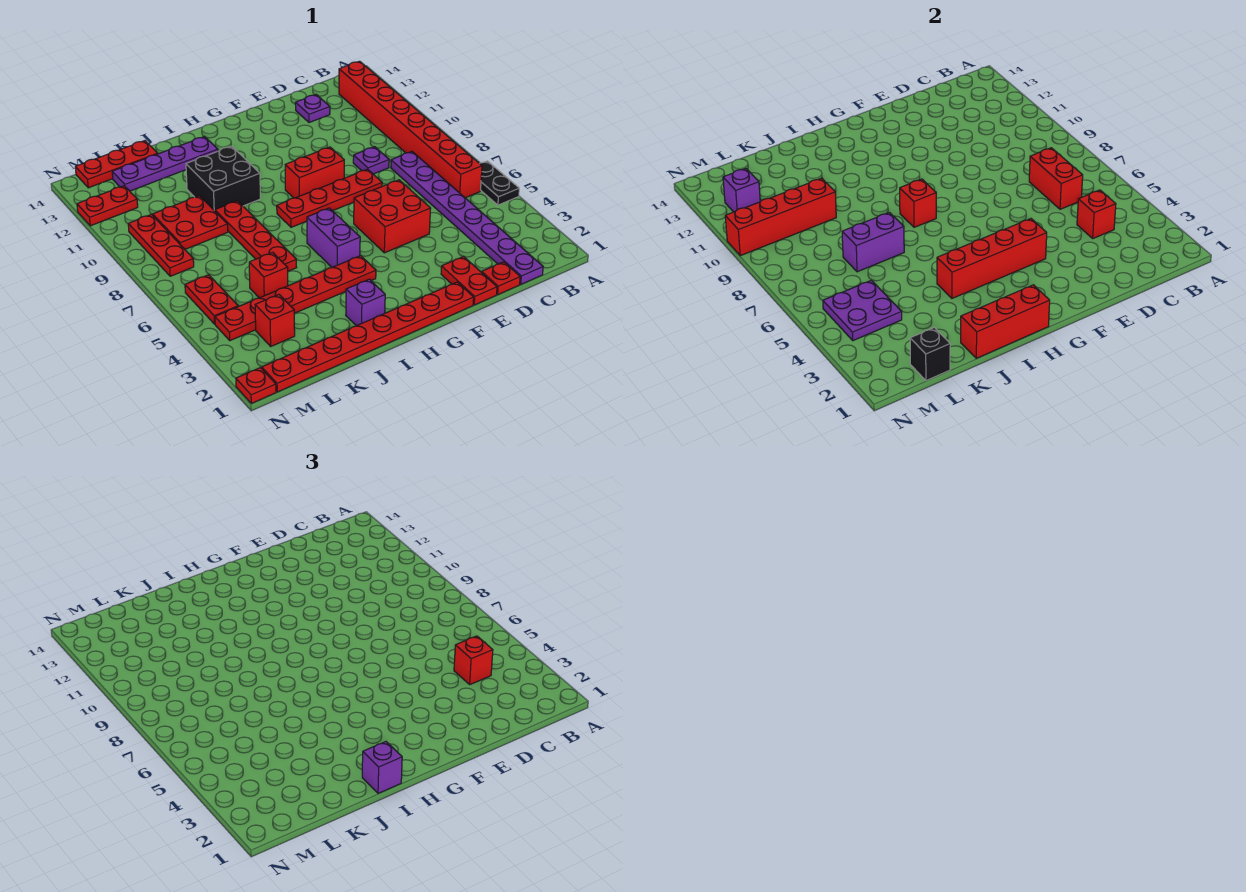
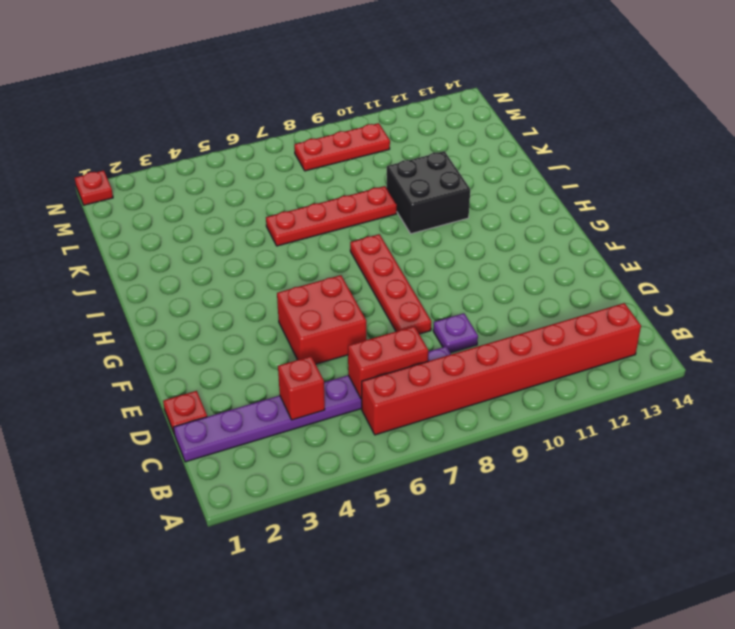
none -> black 1x2 plate [480,161,519,205]
none -> purple 1x1 plate [295,95,330,123]
none -> red 1x2 plate [441,257,497,305]
none -> red 1x8 plate [262,282,474,392]

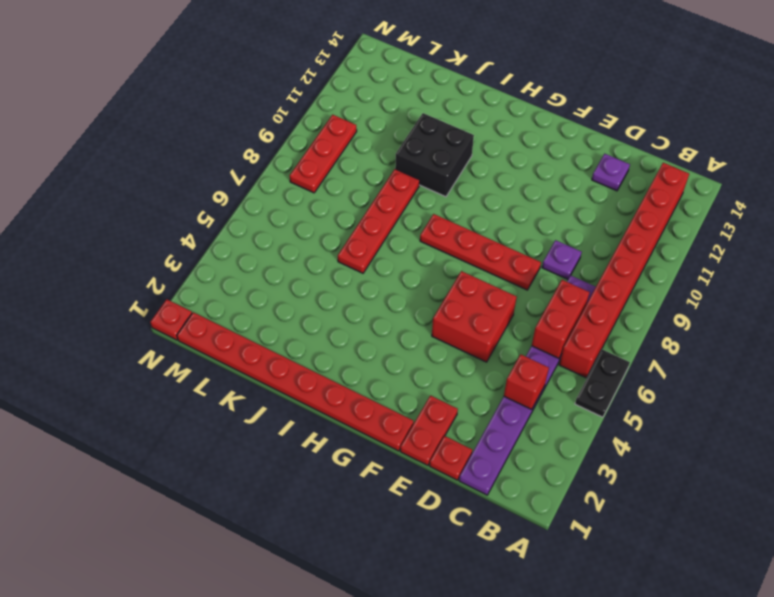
none -> red 1x2 brick [285,147,344,198]
none -> red 1x6 plate [215,256,376,341]
none -> purple 1x2 brick [307,208,360,267]
none -> purple 1x1 brick [346,279,385,326]

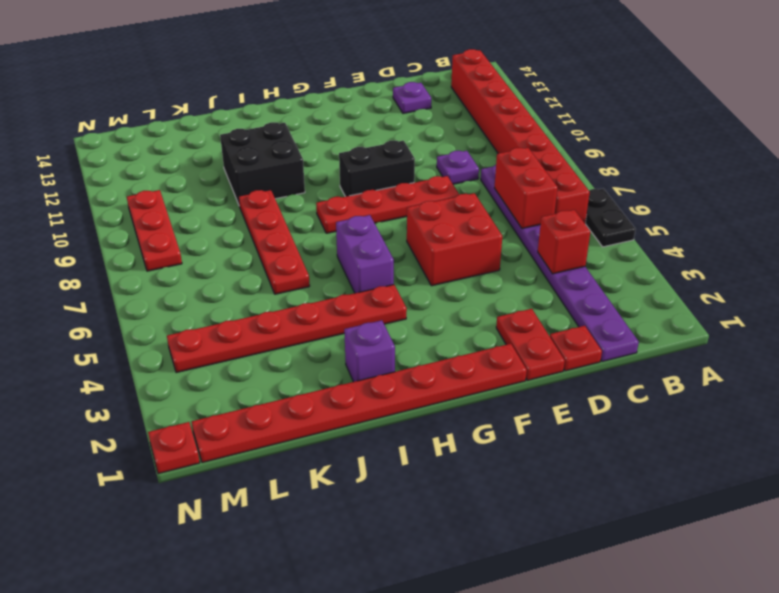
black 1x2 brick [339,140,415,197] -> red 1x2 brick [285,147,344,198]
none -> purple 1x4 plate [112,137,218,191]
none -> red 1x1 brick [249,252,288,298]
none -> red 2x2 plate [153,196,228,249]
none -> red 1x3 plate [75,141,158,188]

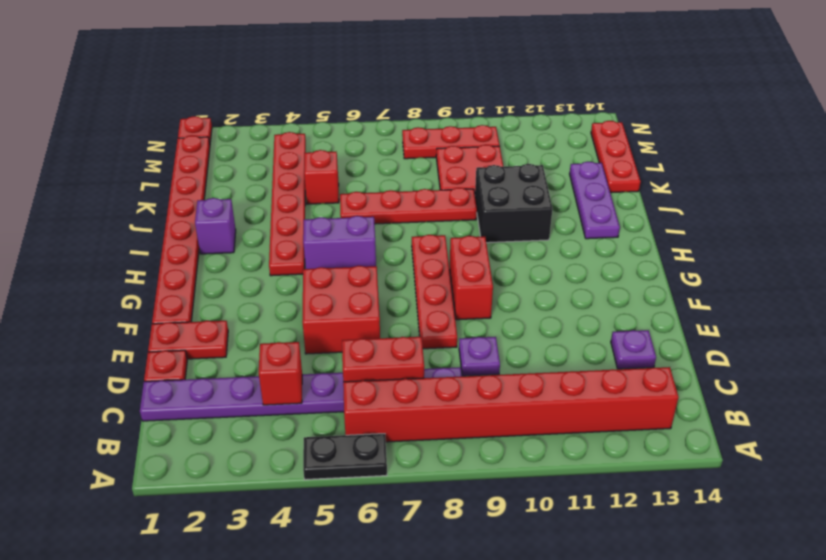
purple 1x3 plate [570,162,620,239] -> purple 1x4 plate [112,137,218,191]
none -> red 1x1 brick [255,295,295,346]
none -> red 1x2 plate [185,275,238,324]
none -> red 1x2 plate [77,186,138,226]
none -> red 1x4 brick [937,219,1047,298]

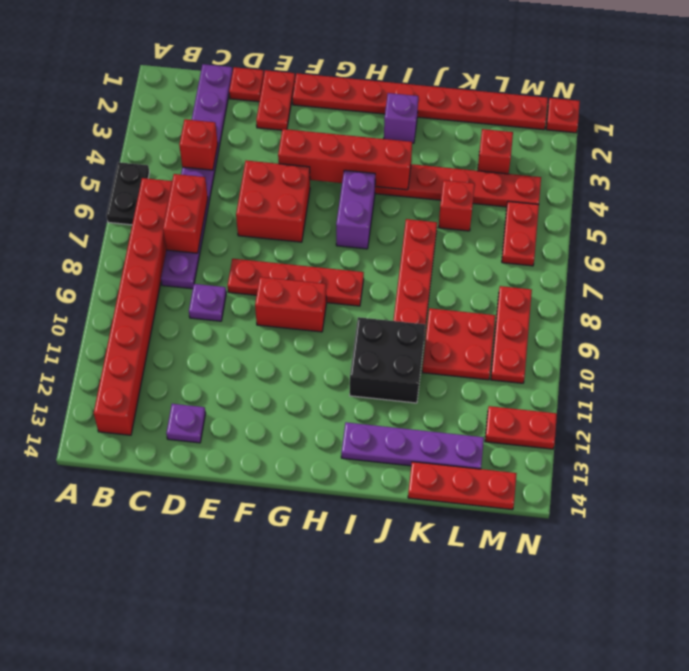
none -> red 1x3 brick [961,285,1050,358]
none -> red 1x1 brick [900,179,936,227]
none -> purple 1x2 brick [842,212,904,272]
none -> red 1x4 brick [725,178,836,256]

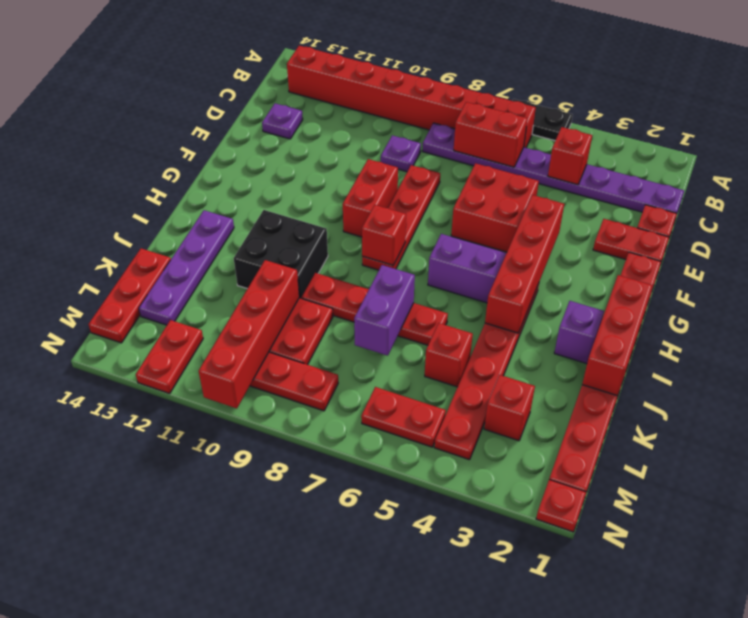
none -> black 1x1 brick [910,327,950,381]
none -> purple 2x2 plate [823,280,902,341]
none -> purple 1x1 brick [723,168,760,212]
none -> red 1x1 brick [454,636,493,684]

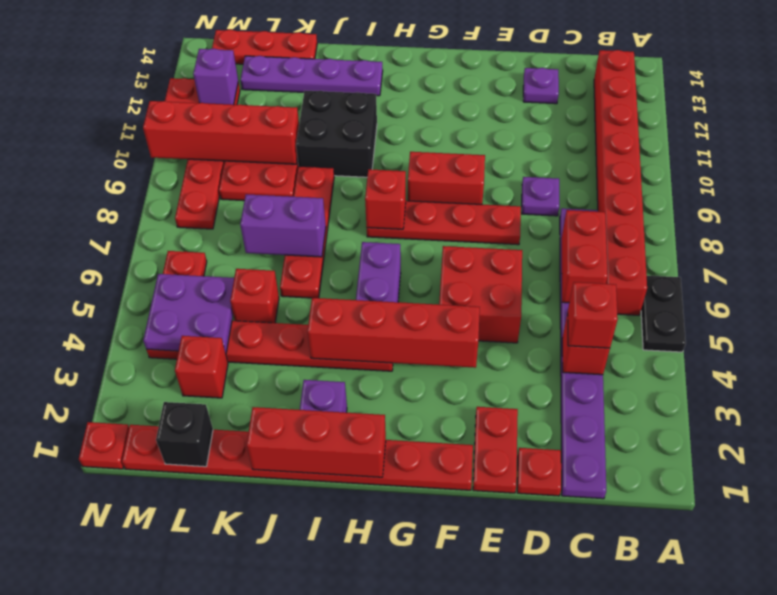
none -> purple 1x1 brick [362,742,402,793]

